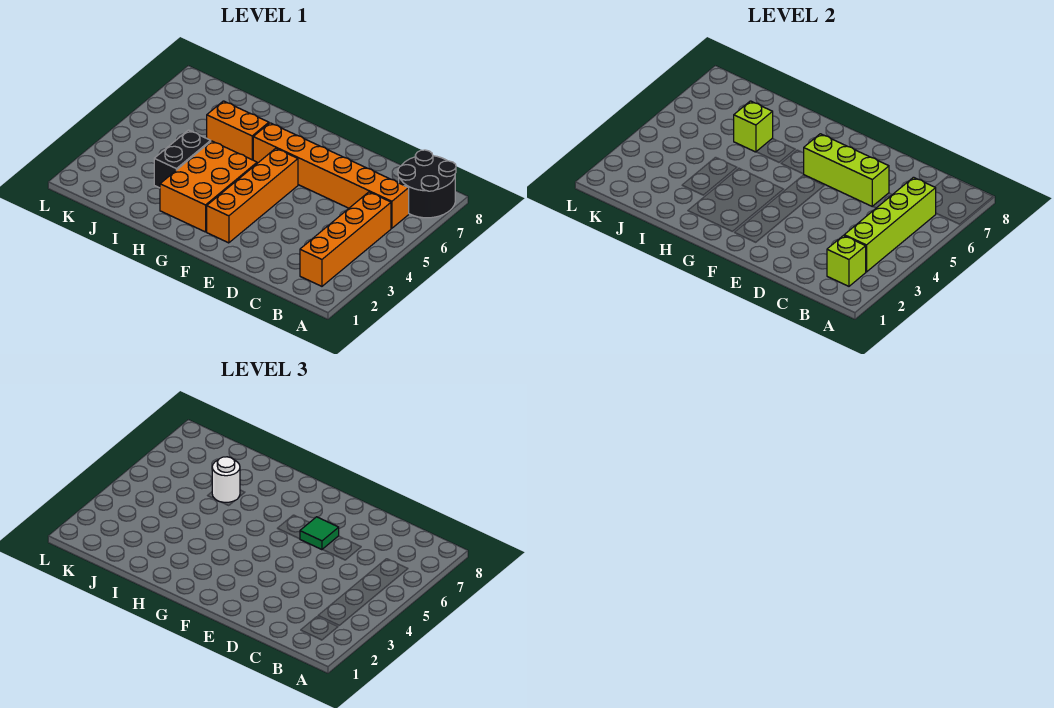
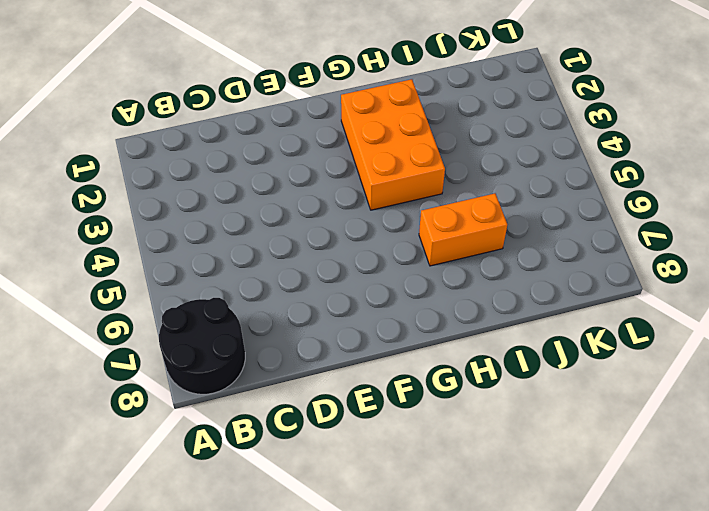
none -> orange 1x4 brick [300,192,391,286]
none -> orange 1x6 brick [253,123,409,228]
none -> orange 1x4 brick [207,148,298,243]

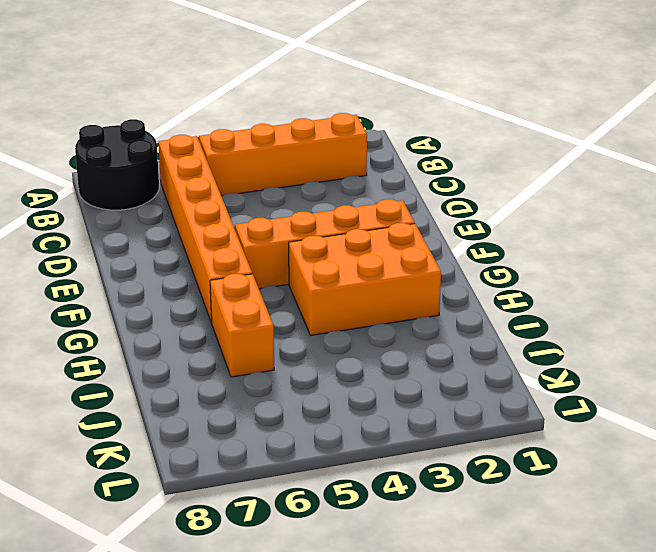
none -> black 1x2 brick [154,130,211,188]
none -> lime 1x1 brick [827,236,866,286]
none -> lime 1x4 brick [844,177,936,272]

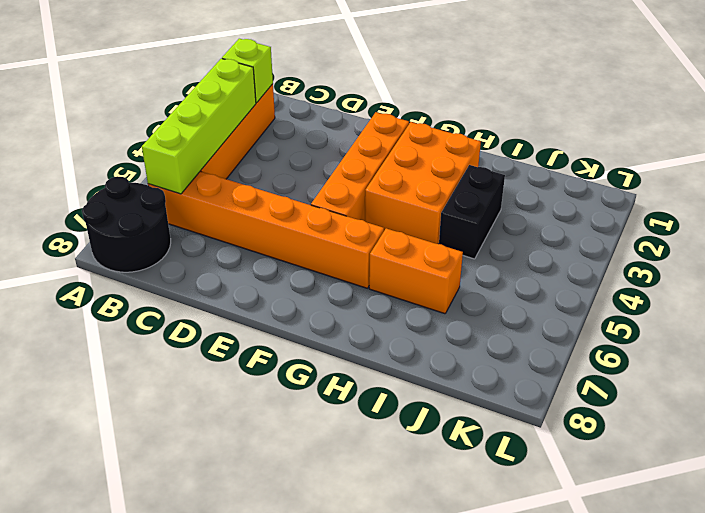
none -> lime 1x3 brick [804,134,889,206]
none -> lime 1x1 brick [734,101,773,152]
none -> green 1x1 tile [300,517,339,550]

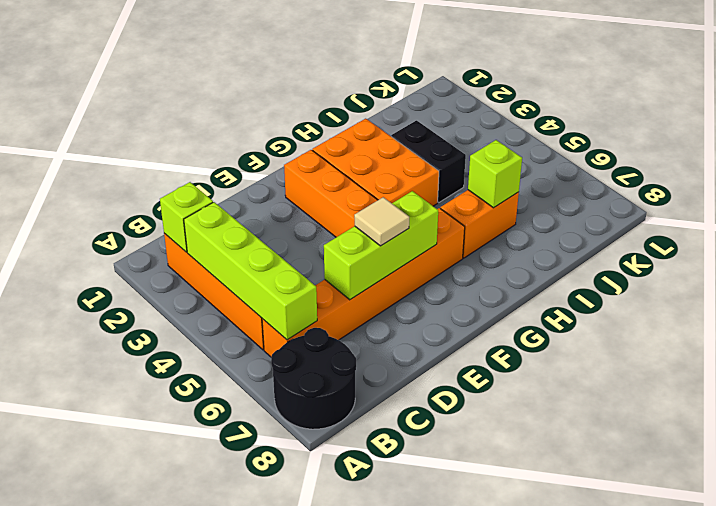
tan 1x1 tile [354,197,409,246] -> green 1x1 tile [300,517,339,550]
none -> white 1x1 round brick [212,457,240,502]

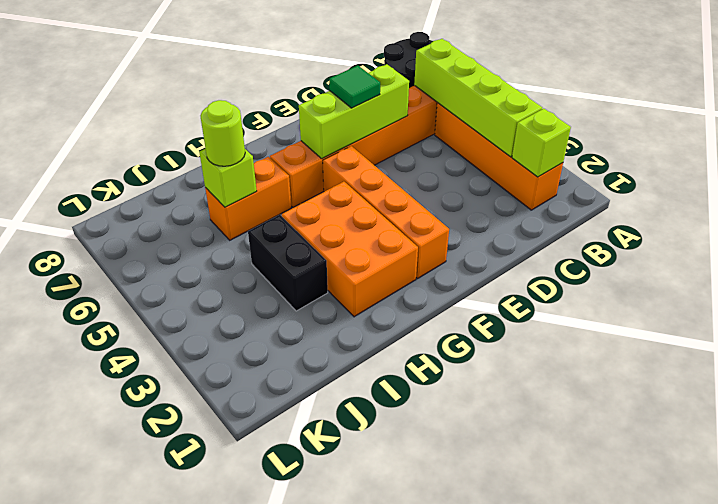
lime 1x1 round brick [200,100,245,166] -> white 1x1 round brick [212,457,240,502]

